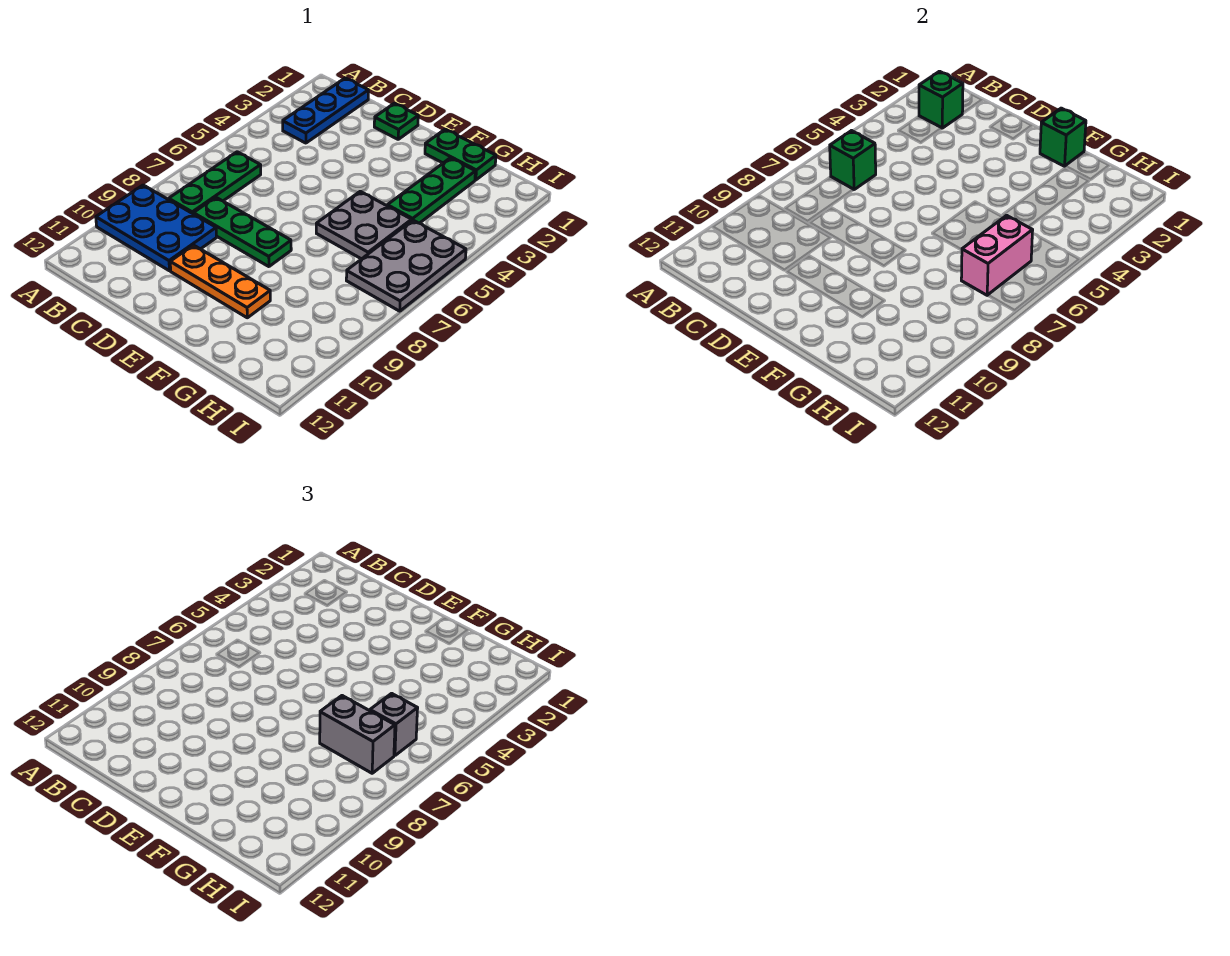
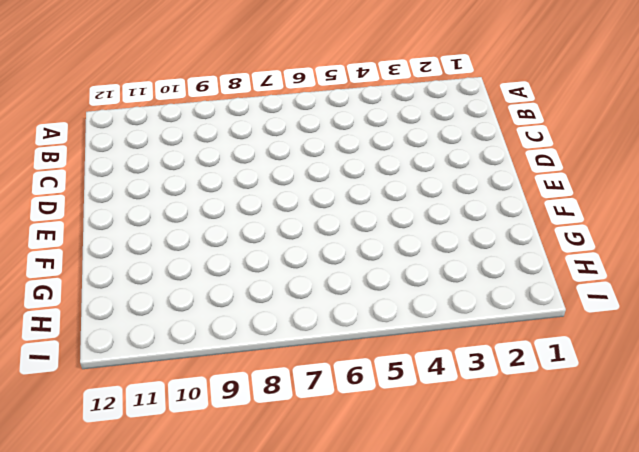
none -> blue 2x3 plate [96,185,217,271]
none -> blue 1x3 plate [283,78,368,143]
none -> green 1x3 plate [169,152,261,214]

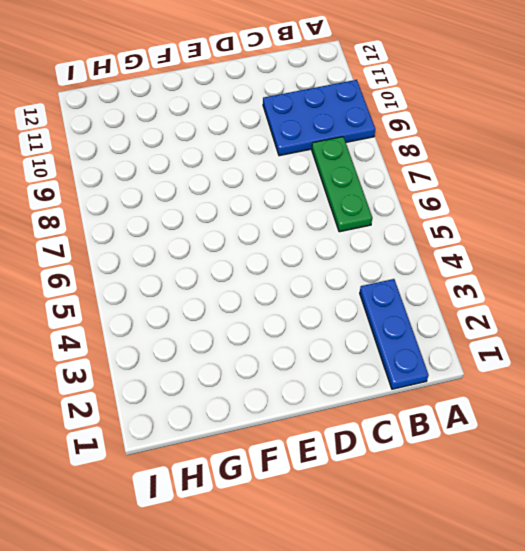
none -> green 1x3 plate [193,197,291,267]
none -> green 1x1 plate [374,103,418,139]
none -> orange 1x3 plate [170,245,270,318]

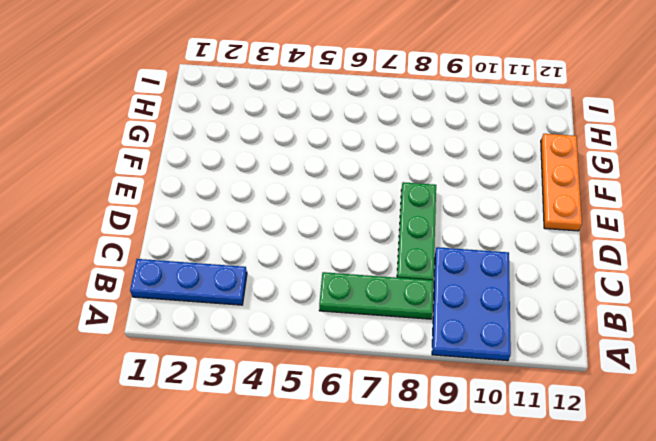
orange 1x3 plate [541,134,582,231] -> orange 1x3 plate moved to [170,245,270,318]
none -> green 1x1 plate [374,103,418,139]
none -> green 1x2 plate [425,129,496,180]
none -> grey 2x2 plate [316,191,412,259]

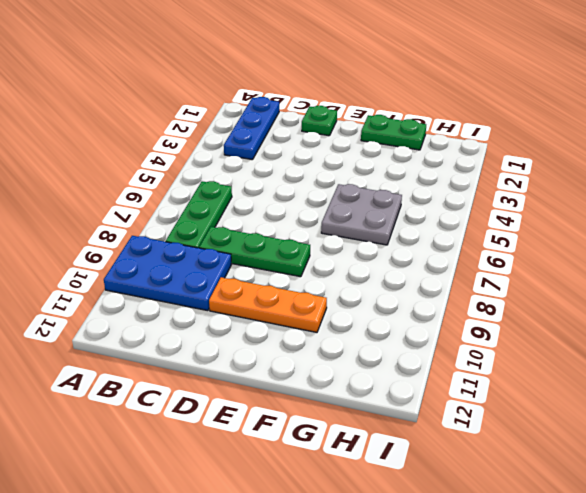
none -> green 1x3 plate [387,158,475,223]
none -> grey 2x3 plate [346,220,466,311]
none -> green 1x1 brick [919,71,963,128]

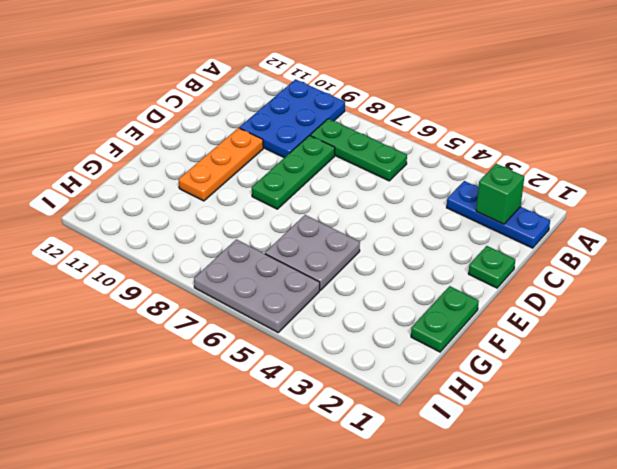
none -> green 1x3 plate [387,158,475,223]
none -> green 1x1 brick [830,131,876,190]
none -> green 1x1 brick [1040,108,1086,166]

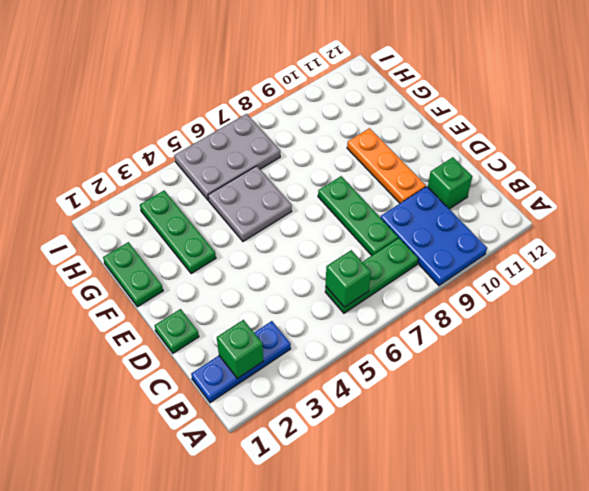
green 1x1 brick [428,157,472,209] -> green 1x1 brick moved to [1040,108,1086,166]
green 1x3 plate [140,191,216,274] -> green 1x3 plate turned to [387,158,475,223]
none -> pink 1x2 brick [961,215,1033,295]
none -> grey 1x2 brick [320,696,395,773]
none -> grey 1x1 brick [370,693,418,756]

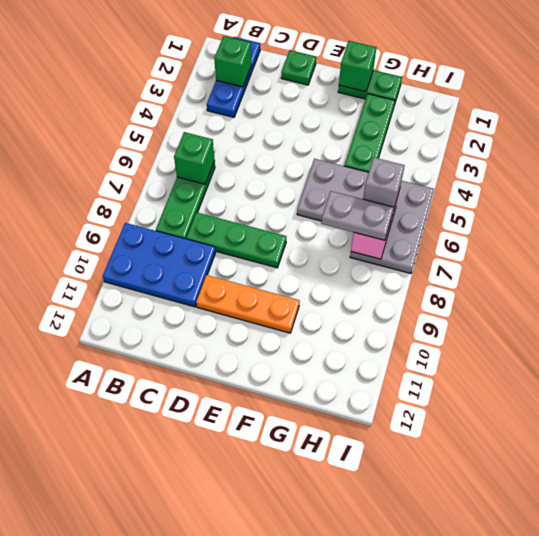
grey 1x2 plate [321,191,394,240] -> grey 1x2 brick [320,696,395,773]

